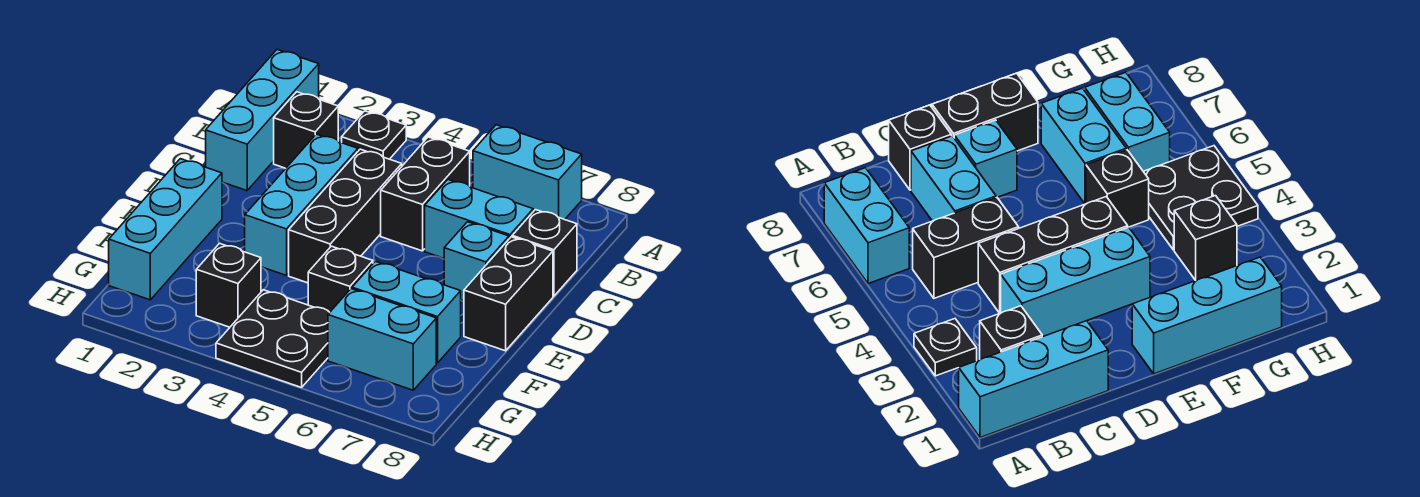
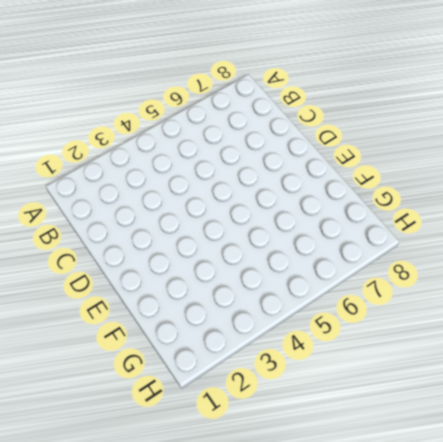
none -> cyan 1x3 brick [206,50,319,191]
none -> black 1x1 plate [342,111,406,159]
none -> cyan 1x2 brick [473,125,582,220]

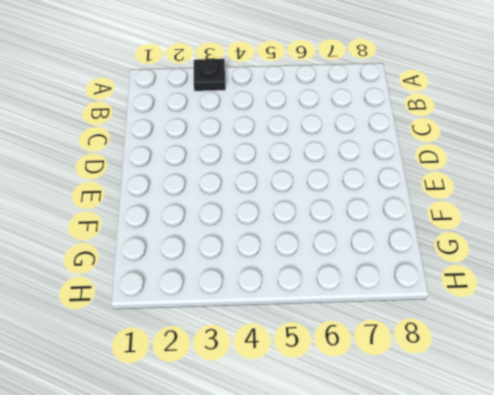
none -> cyan 1x3 brick [206,50,319,191]
none -> cyan 1x2 brick [473,125,582,220]
none -> black 1x1 brick [274,92,338,168]

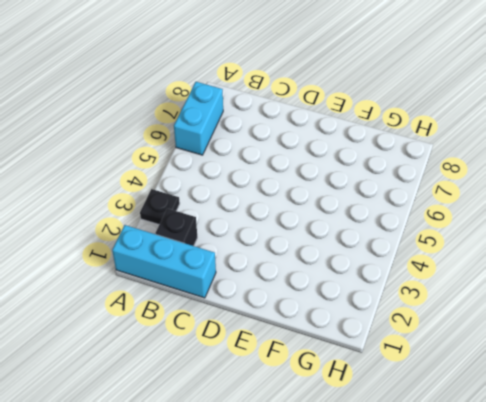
none -> black 1x2 brick [381,137,470,251]
none -> cyan 1x3 brick [245,134,358,275]
none -> black 1x3 brick [289,149,402,283]

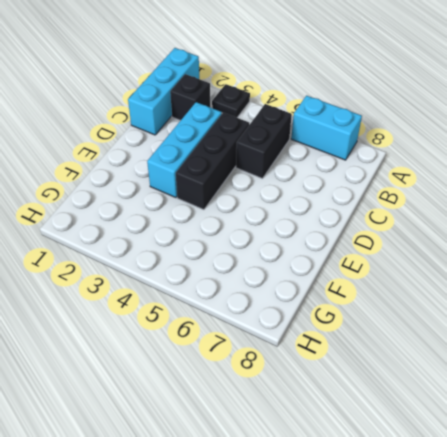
none -> cyan 1x2 brick [425,180,533,258]
none -> black 1x1 brick [512,210,577,296]
none -> cyan 1x1 brick [444,222,509,301]

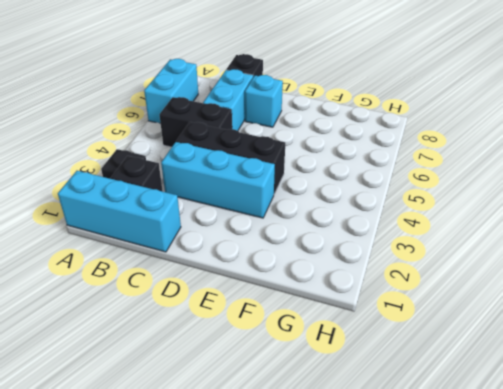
none -> black 1x2 brick [464,237,553,351]
none -> cyan 1x3 brick [109,159,222,300]
none -> black 1x1 brick [308,246,373,312]

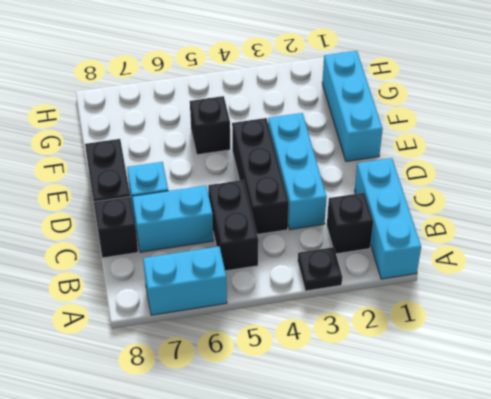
none -> cyan 1x2 brick [352,261,461,363]
none -> black 1x1 brick [196,243,261,327]
none -> black 2x2 plate [216,290,330,388]

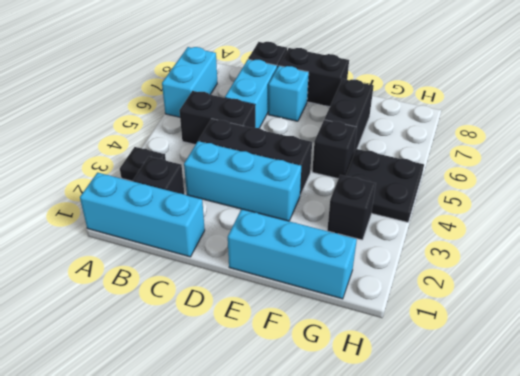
black 1x2 brick [324,79,373,153] -> cyan 1x2 brick [352,261,461,363]
none -> cyan 1x2 brick [328,289,436,390]

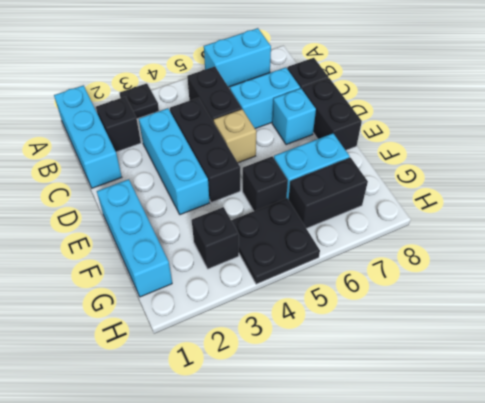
tan 1x1 brick [214,109,256,163] -> none
black 1x2 brick [289,158,368,228] -> cyan 1x2 brick [328,289,436,390]

